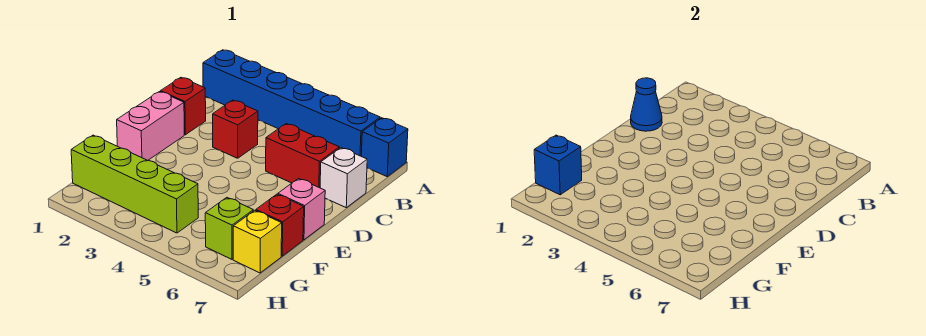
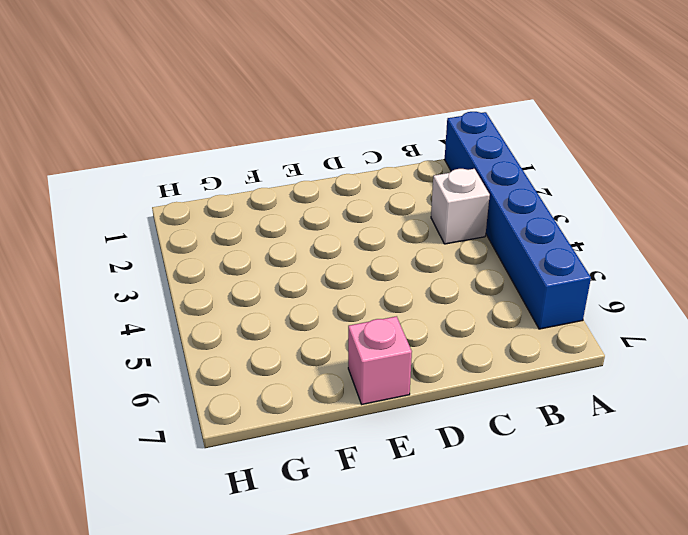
white 1x1 brick [431,169,490,244] -> white 1x1 brick moved to [320,148,367,208]
none -> blue 1x1 brick [361,118,408,177]
none -> red 1x1 brick [161,78,206,135]
none -> red 1x1 brick [213,100,258,158]

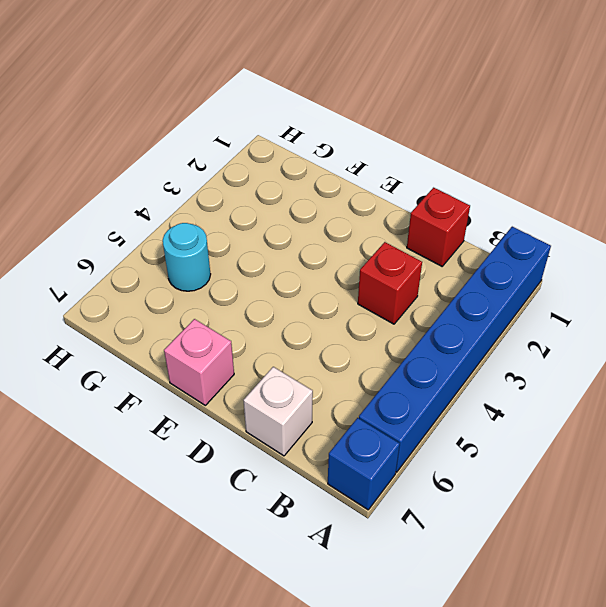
cyan 1x1 round brick [163,223,211,291] -> none
none -> red 1x2 brick [266,124,339,188]
none -> pink 1x2 brick [117,92,184,161]
none -> red 1x1 brick [256,194,304,256]

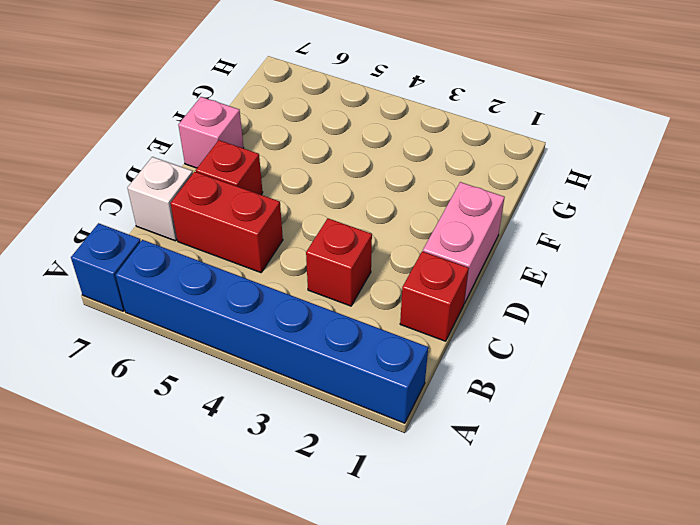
red 1x1 brick [196,140,263,195] -> red 1x1 brick moved to [256,194,304,256]
none -> lime 1x4 brick [71,135,198,233]
none -> lime 1x1 brick [205,198,253,259]
none -> yellow 1x1 brick [233,210,282,273]

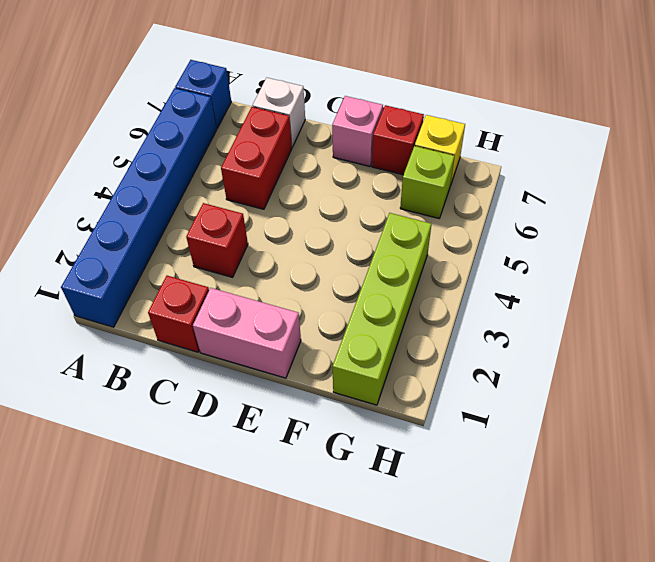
none -> blue 1x1 cone [631,78,662,131]
none -> blue 1x1 brick [534,135,582,195]

